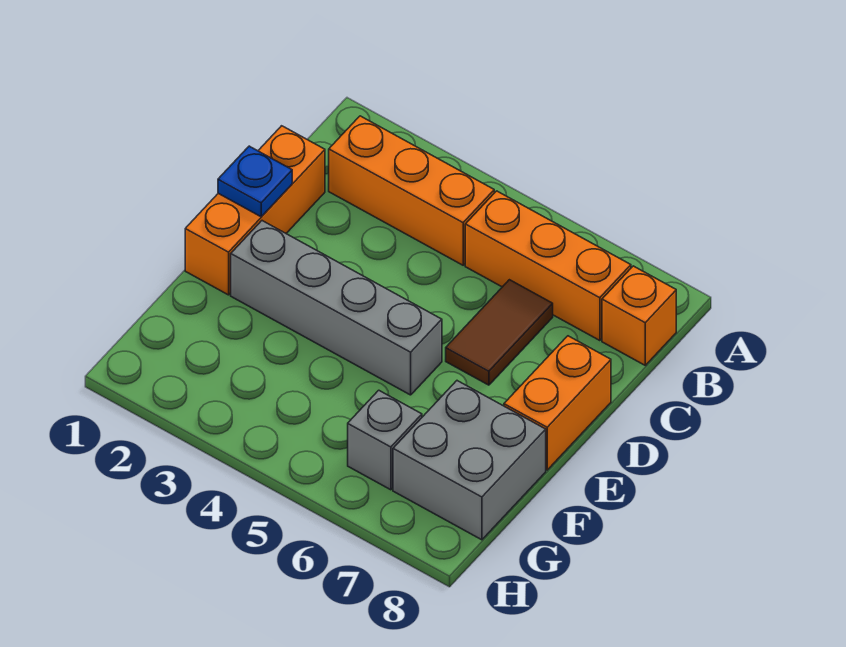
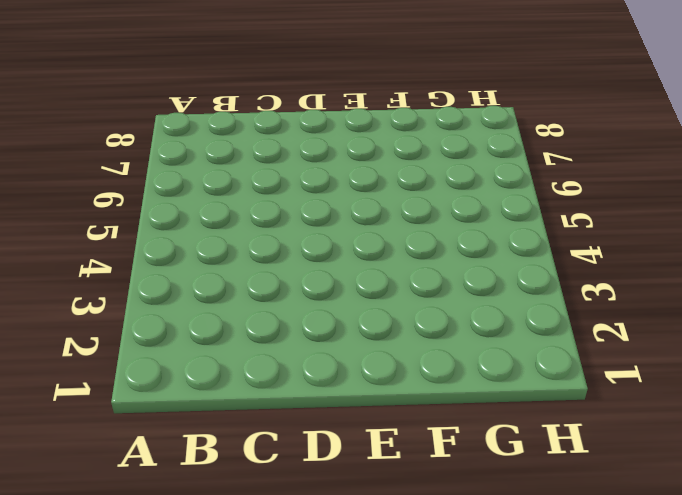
none -> orange 1x3 brick [329,116,494,265]
none -> orange 1x3 brick [465,191,631,341]

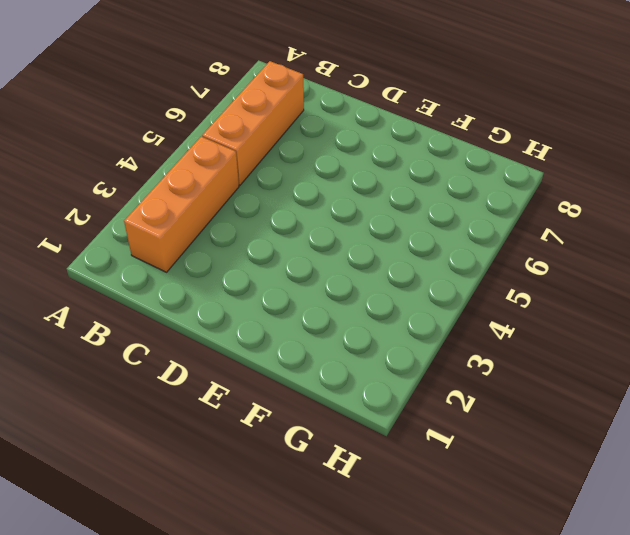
none -> orange 1x1 brick [602,266,676,365]
none -> orange 1x3 brick [185,126,325,295]

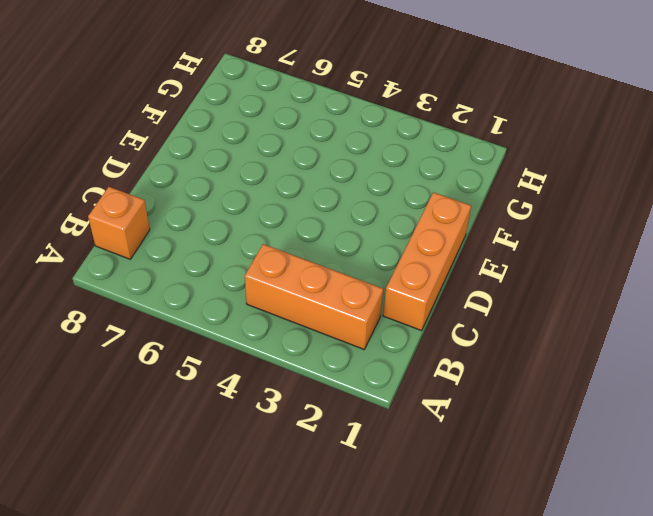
none -> orange 1x3 brick [465,191,631,341]
none -> brown 1x2 tile [446,280,553,385]

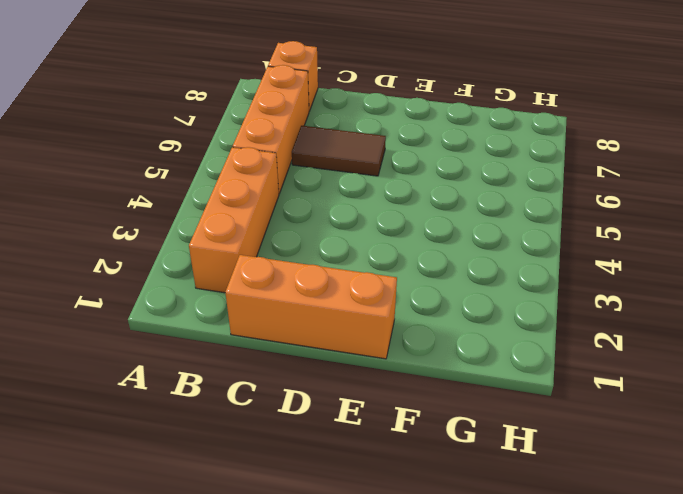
none -> orange 1x2 brick [504,336,611,470]
none -> grey 1x4 brick [231,221,442,395]

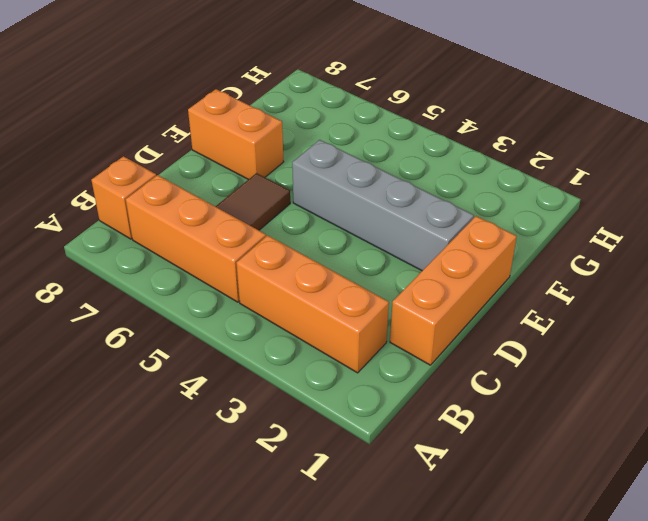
orange 1x2 brick [188,89,284,180] -> orange 1x2 brick turned to [504,336,611,470]
none -> grey 2x2 brick [393,381,546,540]
none -> grey 1x1 brick [348,390,422,490]

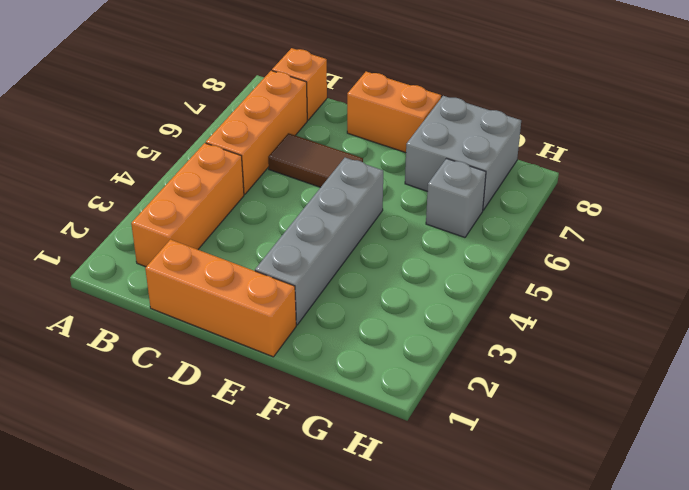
none -> blue 1x1 plate [218,146,292,217]

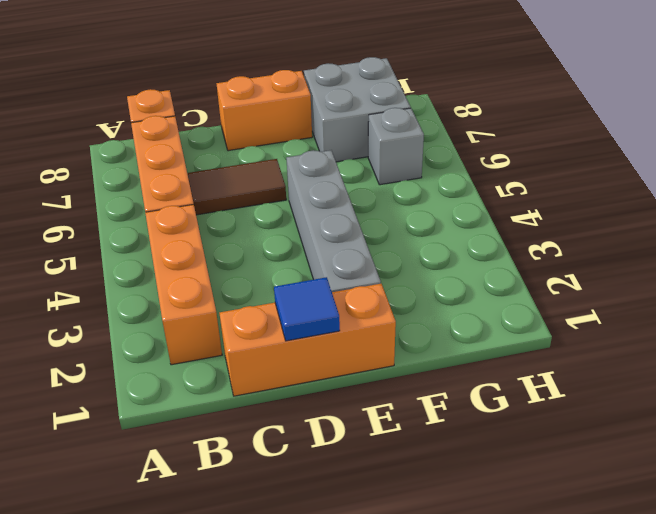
blue 1x1 tile [274,277,340,341] -> blue 1x1 plate [218,146,292,217]

